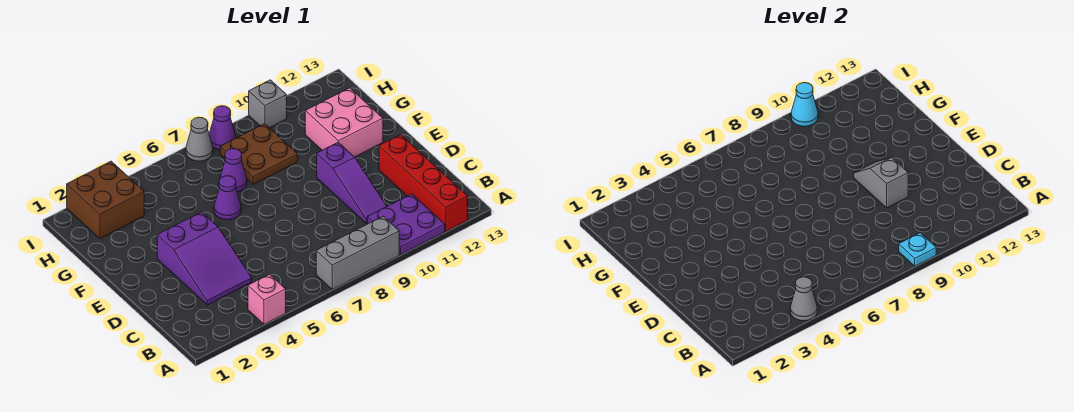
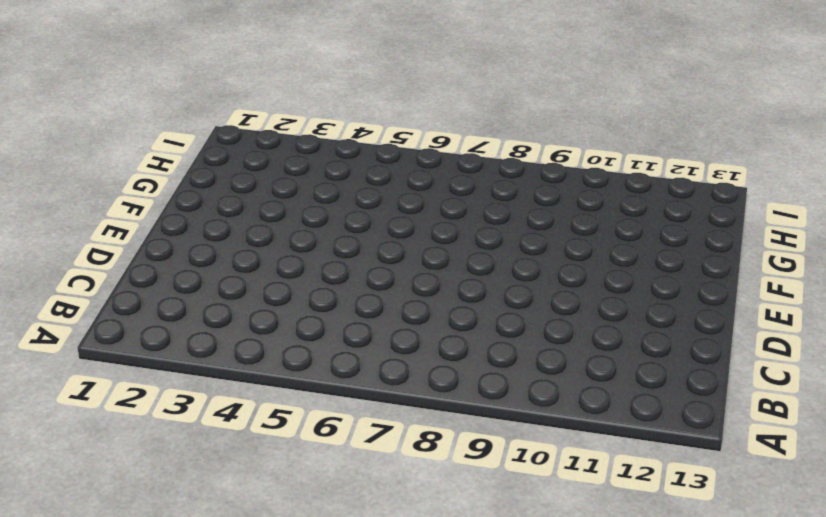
none -> pink 1x1 brick [248,274,286,324]
none -> grey 1x3 brick [316,216,399,289]
none -> purple 2x2 plate [367,194,445,255]

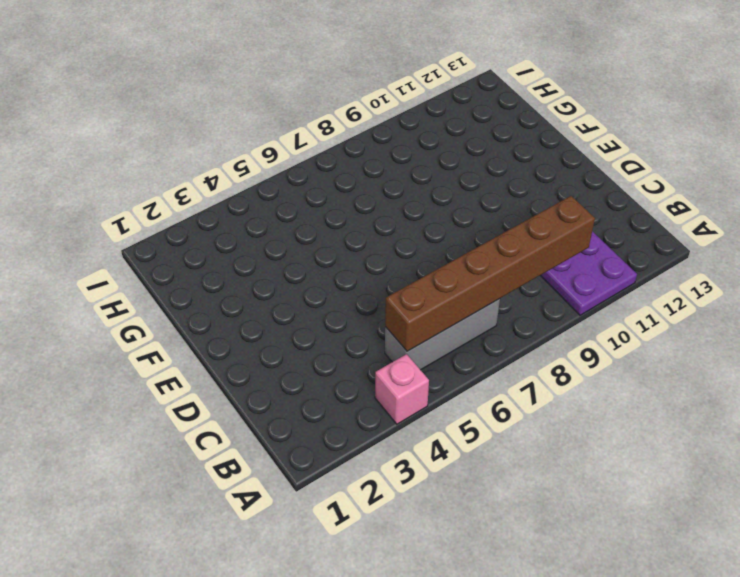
grey 1x3 brick [385,299,500,370] -> grey 1x3 brick moved to [316,216,399,289]
brown 1x6 brick [385,196,595,351] -> none
none -> red 1x4 brick [379,135,468,231]
none -> purple 2x3 slope [157,212,252,305]
none -> purple 1x3 slope [317,142,387,223]

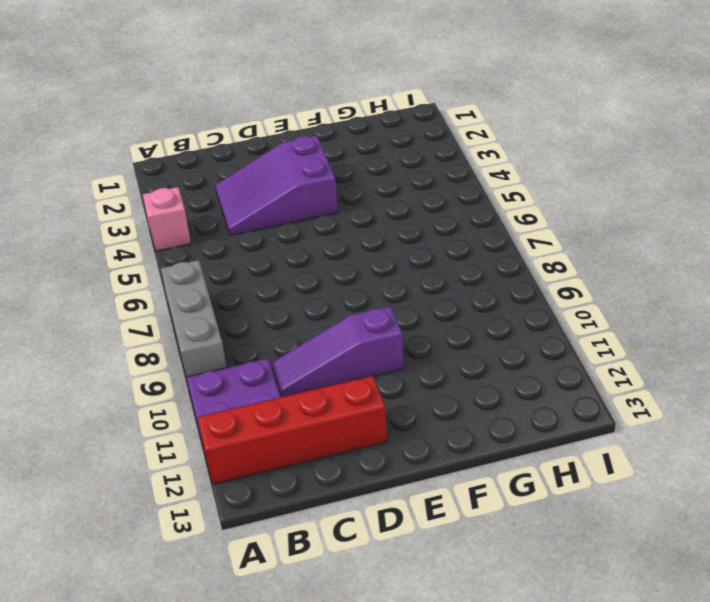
none -> purple 1x1 cone [214,176,241,220]
none -> pink 2x2 brick [305,88,383,157]
none -> purple 1x1 cone [220,149,247,192]

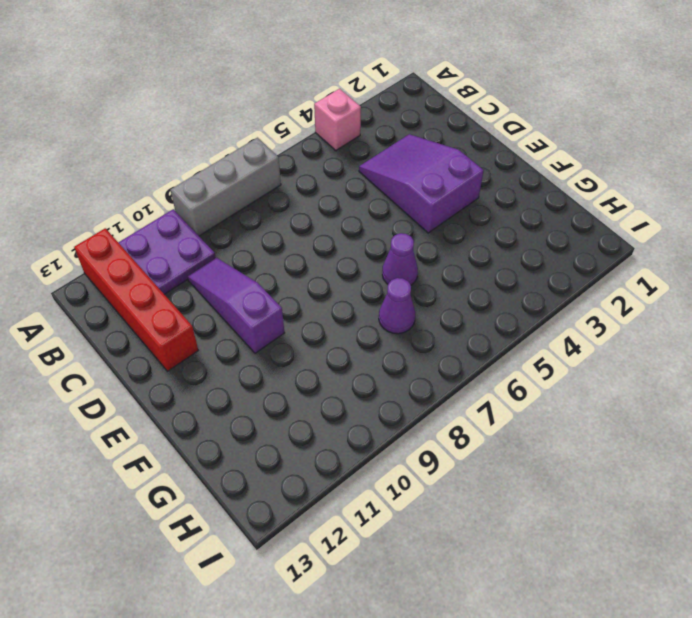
none -> pink 2x2 brick [305,88,383,157]
none -> brown 2x2 plate [220,124,298,184]
none -> brown 2x2 brick [67,161,144,238]

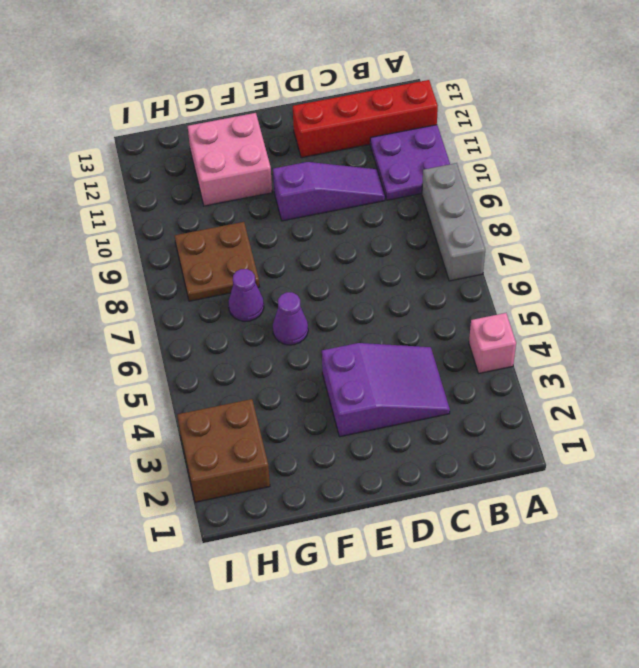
none -> grey 1x1 cone [186,117,213,161]
none -> purple 1x1 cone [209,106,236,150]
none -> grey 1x1 brick [249,80,287,128]

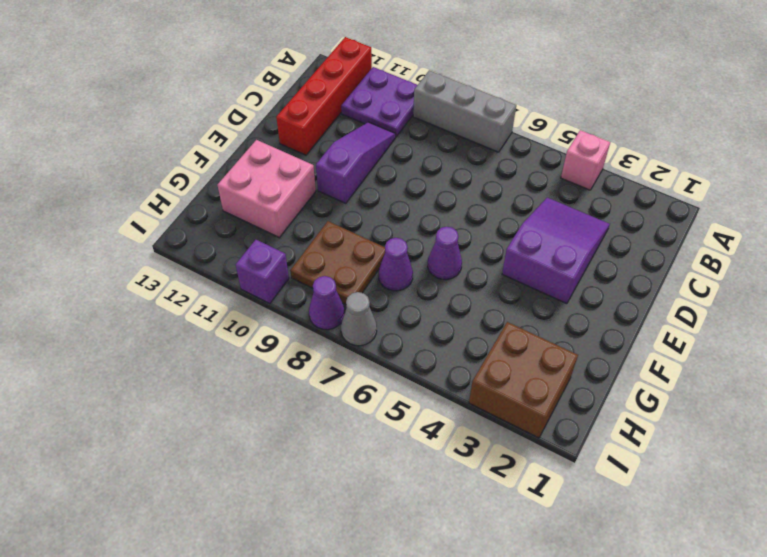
purple 1x1 brick [236,240,289,304] -> grey 1x1 brick [249,80,287,128]
none -> grey 1x1 cone [790,277,817,321]
none -> cyan 1x1 plate [899,233,936,266]
none -> grey 1x2 slope [854,157,908,208]

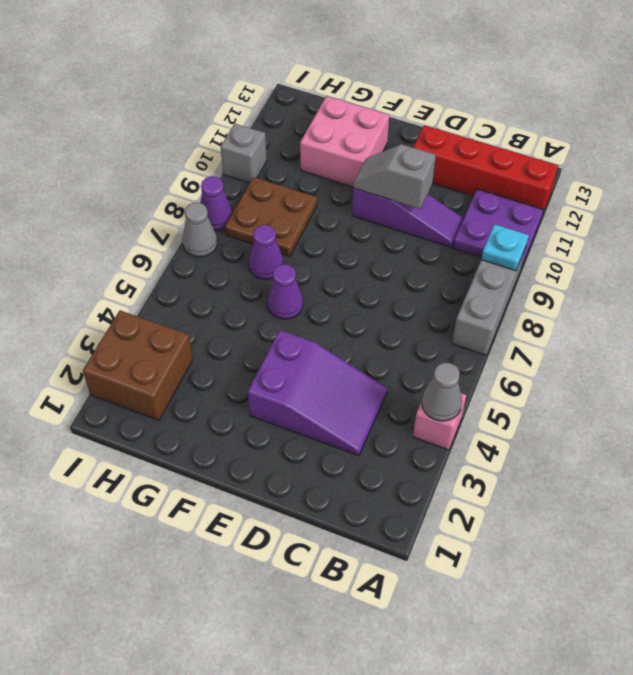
none -> cyan 1x1 cone [791,83,818,127]

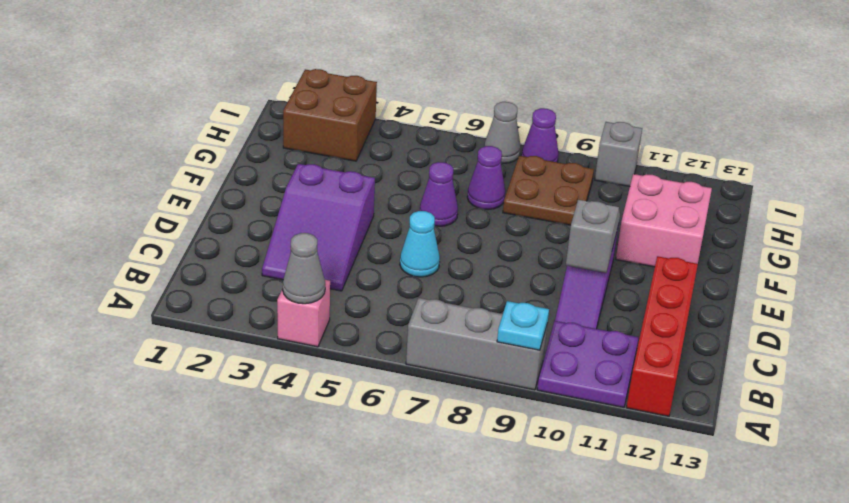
cyan 1x1 cone [400,211,440,277] -> cyan 1x1 cone moved to [791,83,818,127]

